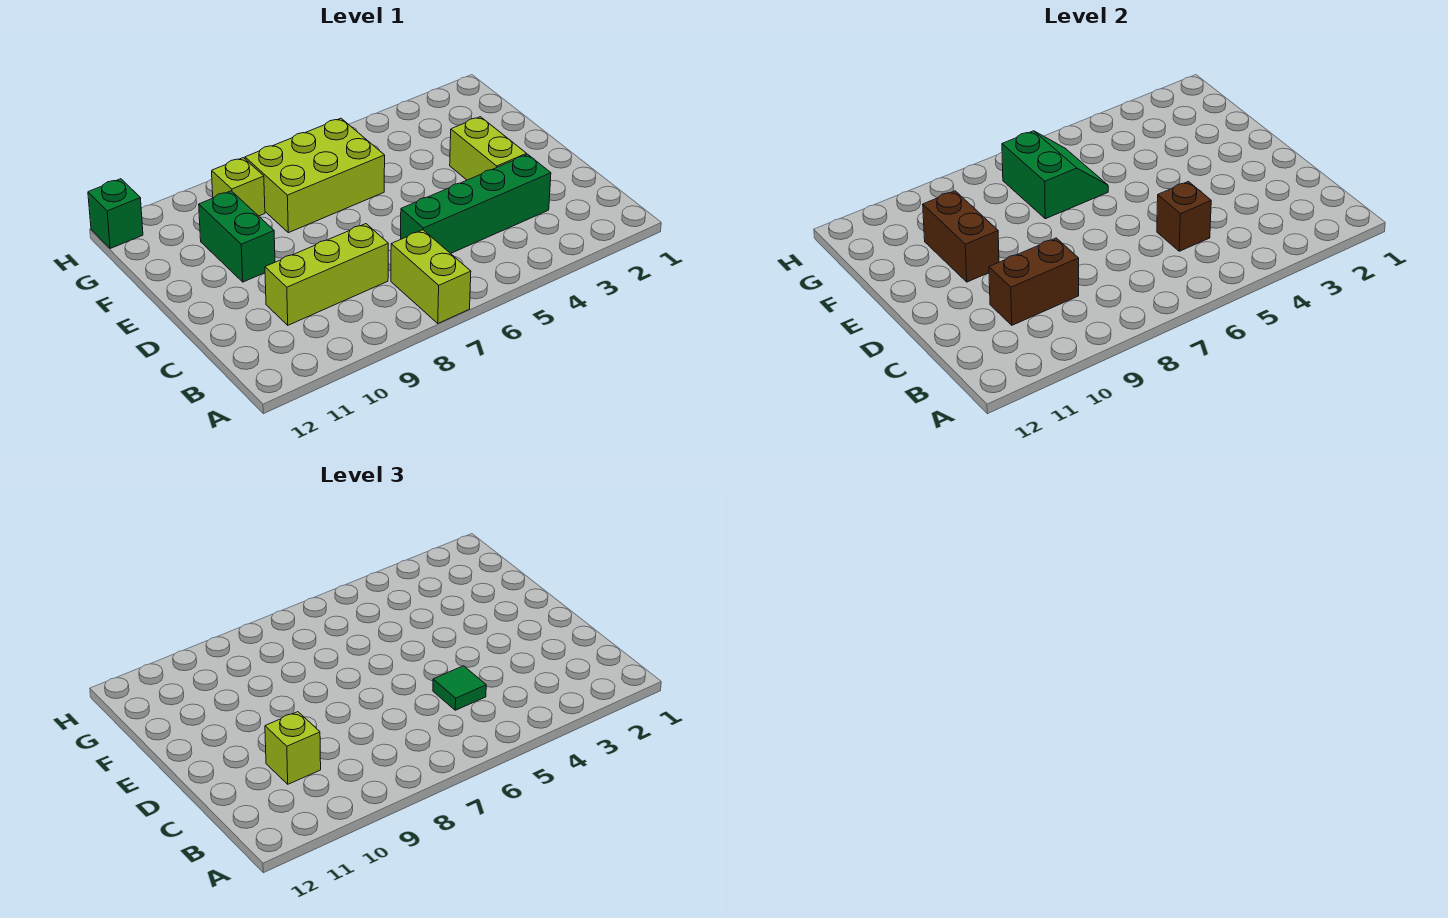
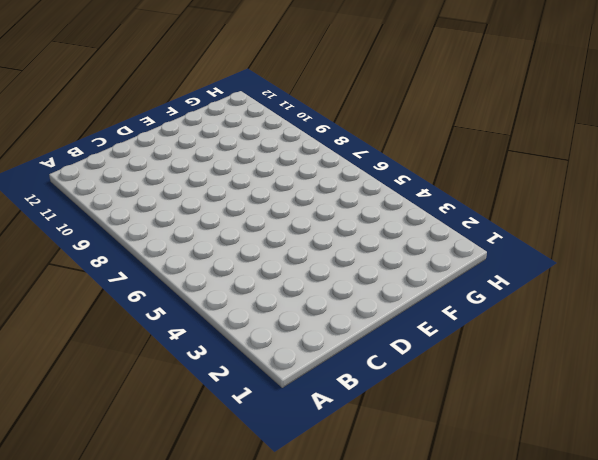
none -> lime 1x2 brick [391,230,471,323]
none -> green 1x4 brick [401,154,551,254]
none -> lime 1x3 brick [265,224,388,325]

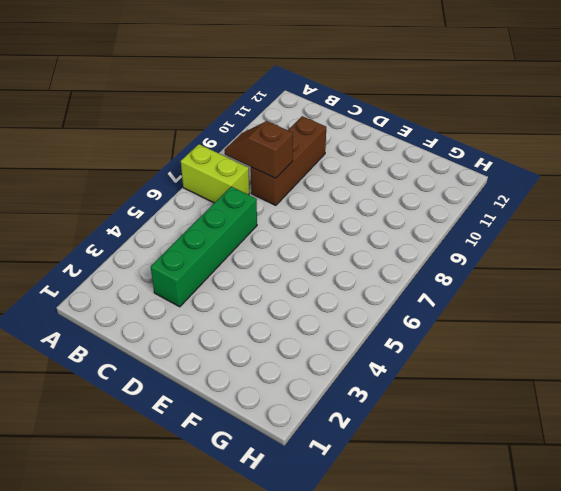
brown 1x2 slope [225,121,293,178] -> none
brown 1x3 brick [251,116,326,205] -> lime 1x3 brick [265,224,388,325]
none -> lime 1x2 brick [450,117,527,180]
none -> green 1x2 brick [199,191,275,282]
none -> lime 2x3 brick [245,118,385,233]

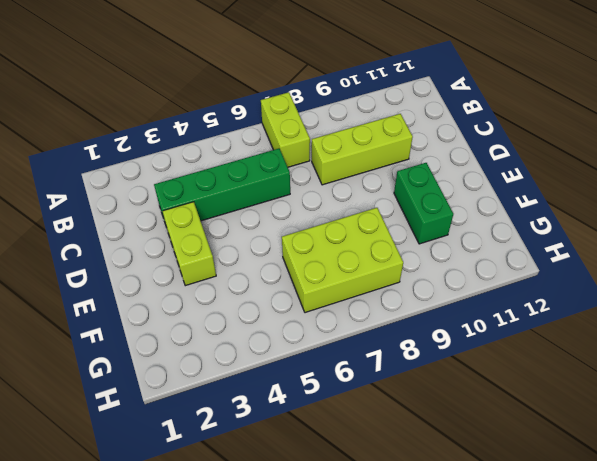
none -> lime 1x1 brick [212,158,265,216]
none -> green 1x1 brick [88,179,143,248]
none -> brown 1x1 brick [1157,181,1211,251]

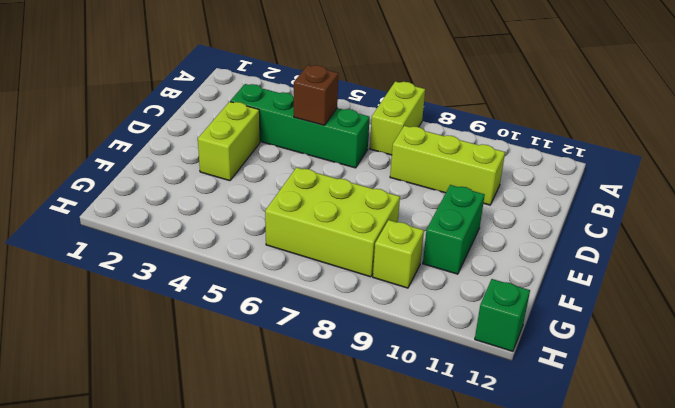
none -> brown 1x2 brick [989,238,1079,325]
none -> brown 1x2 brick [923,191,999,282]
none -> green 2x2 slope [1002,131,1108,219]

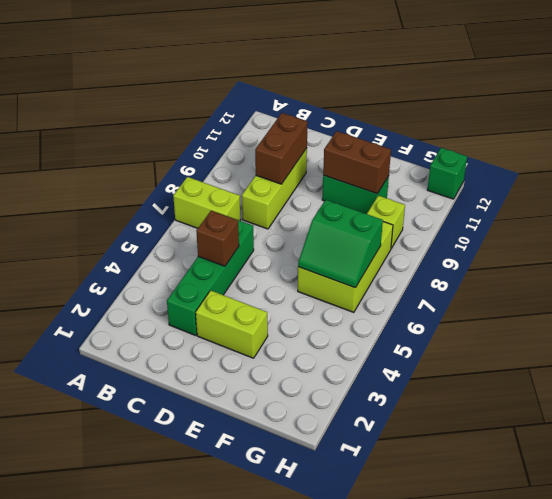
none -> green 1x1 tile [433,666,486,710]
none -> lime 1x1 brick [265,712,321,784]

